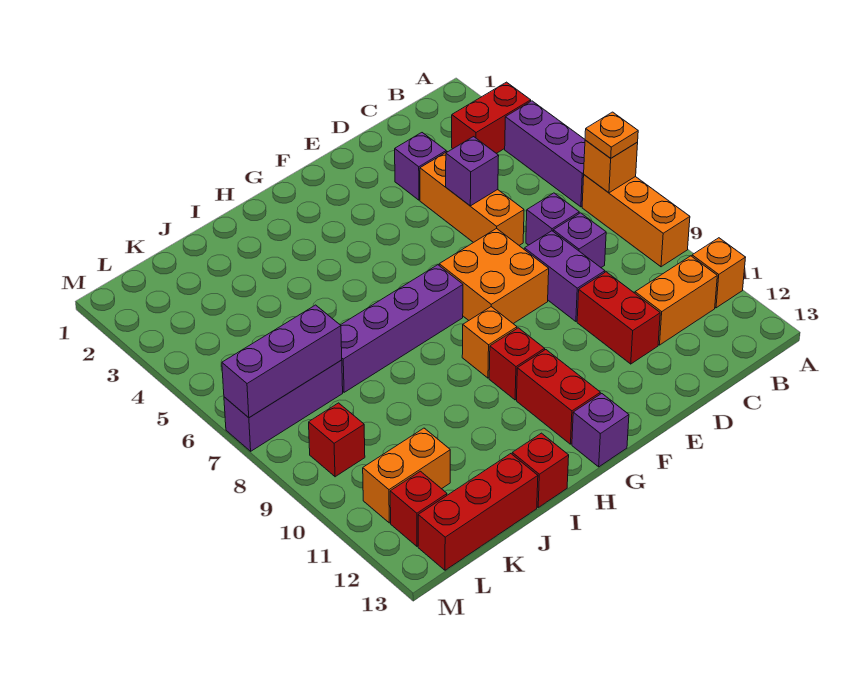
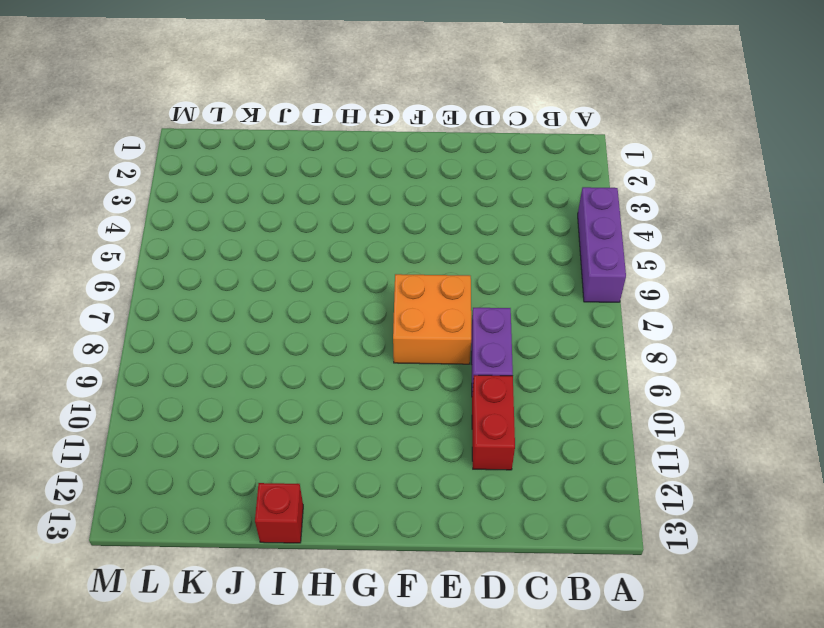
none -> red 1x2 brick [452,82,531,153]
none -> orange 1x3 brick [582,175,690,267]
none -> orange 1x1 brick [692,238,746,308]

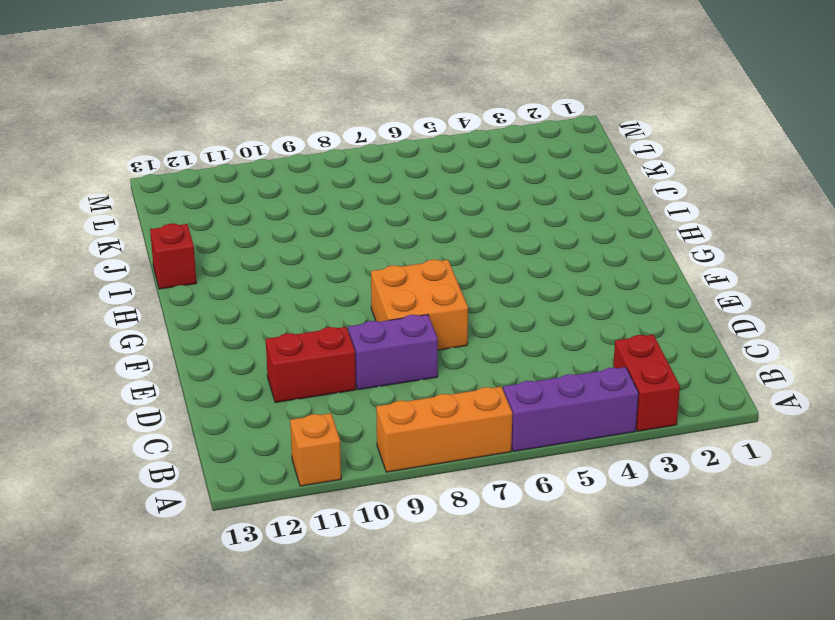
none -> orange 1x2 brick [635,256,717,345]
none -> purple 1x1 brick [526,193,579,245]
none -> purple 1x1 brick [553,213,606,267]

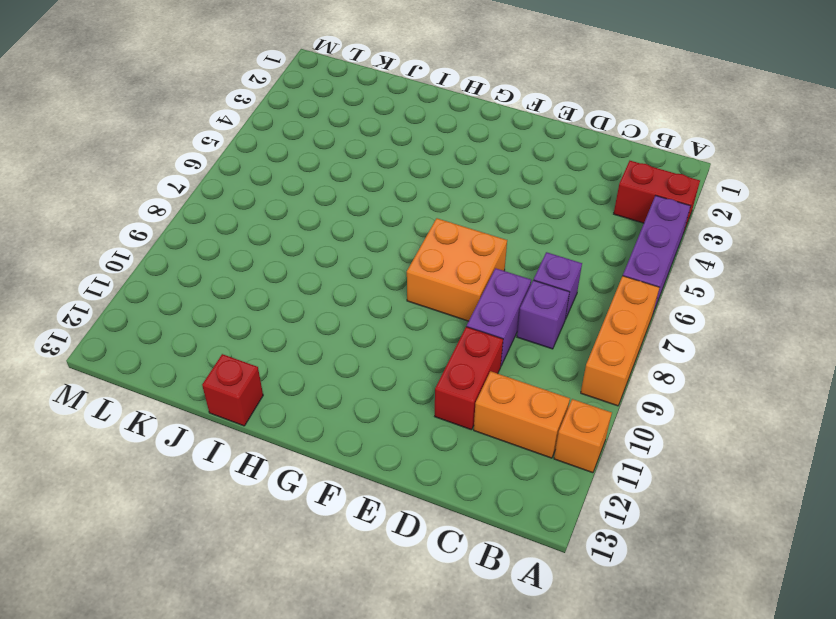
none -> purple 1x1 brick [395,133,446,200]
none -> orange 1x3 brick [420,152,524,245]
none -> purple 1x4 brick [341,265,463,392]

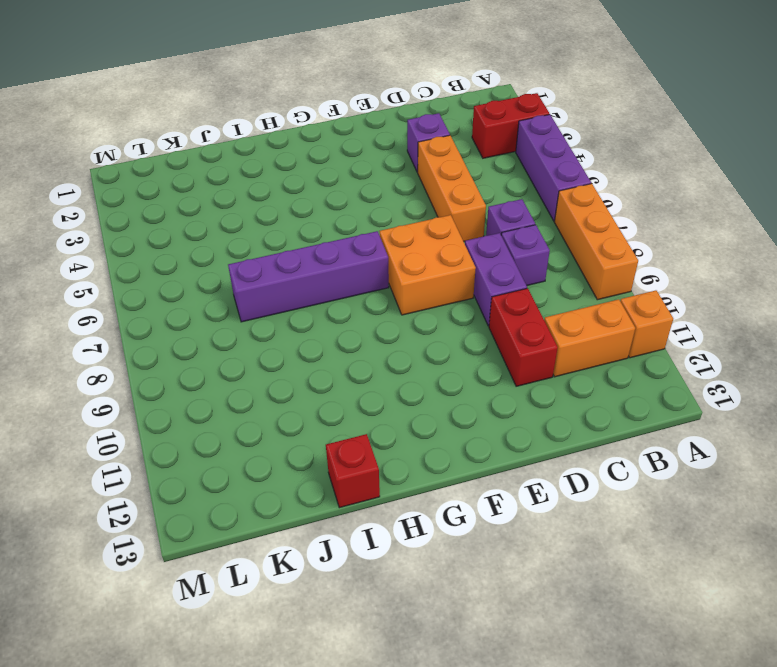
none -> orange 1x1 brick [462,307,517,378]
none -> red 1x1 brick [489,328,545,400]
none -> red 1x2 brick [517,350,600,444]

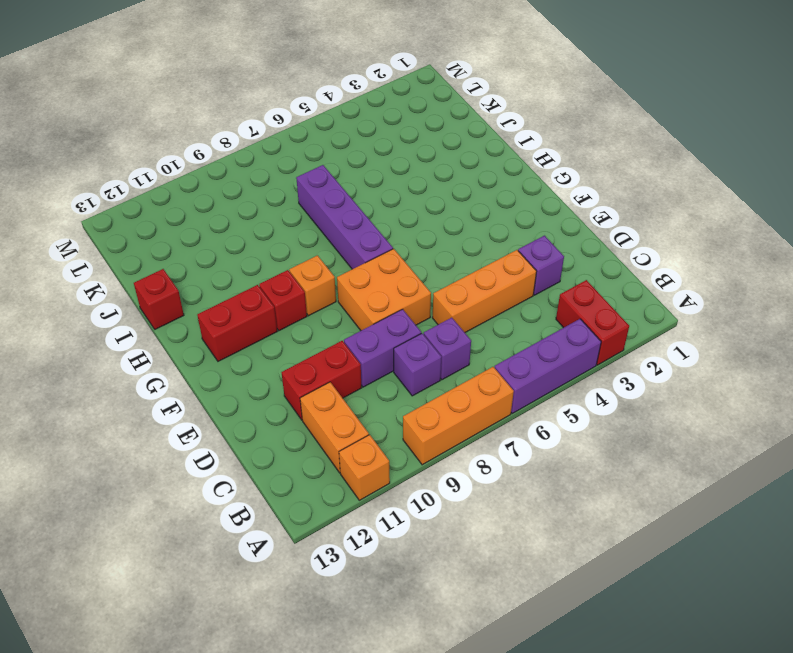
none -> purple 1x1 brick [572,394,629,467]
none -> red 1x3 brick [418,454,538,570]
none -> purple 1x3 brick [224,360,343,451]

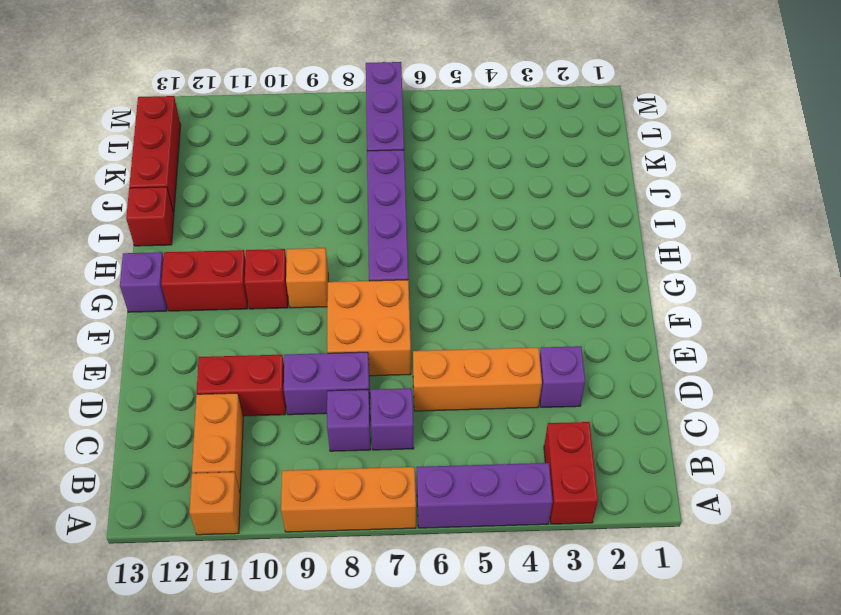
none -> orange 1x2 brick [363,428,450,523]
none -> red 1x1 brick [309,403,365,477]
none -> red 1x1 brick [390,471,447,546]

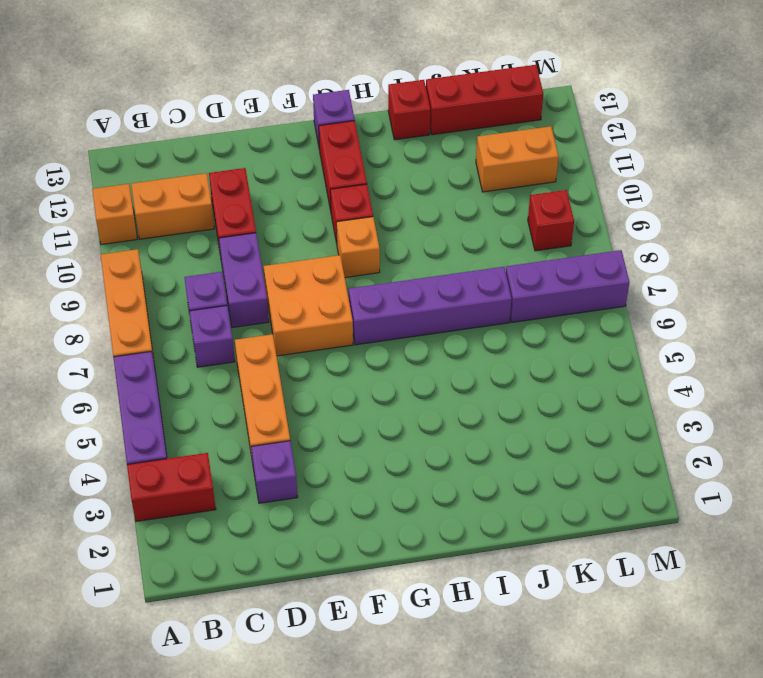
none -> red 1x1 brick [390,471,447,546]
none -> orange 1x1 brick [584,140,638,193]
none -> purple 1x1 brick [446,137,499,206]

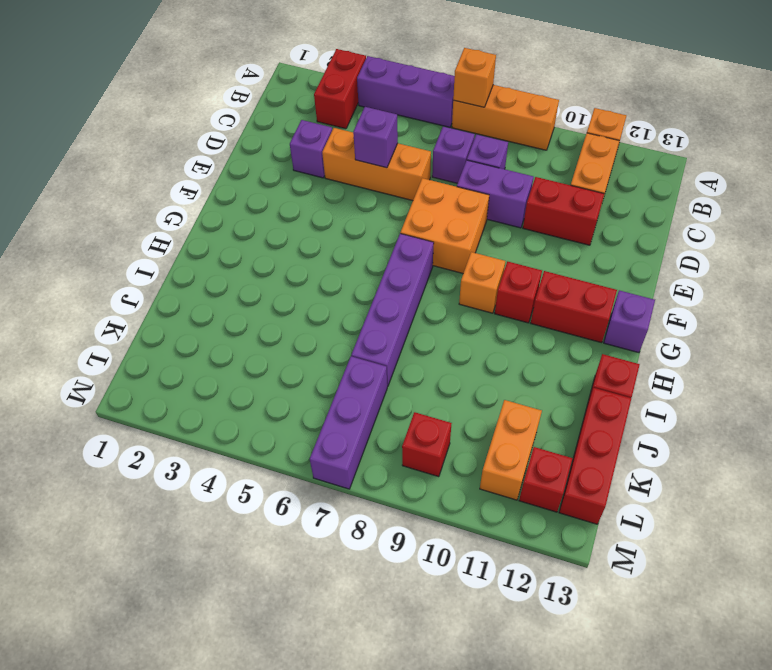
none -> purple 1x3 brick [222,305,342,418]
none -> orange 1x1 plate [585,112,638,158]

